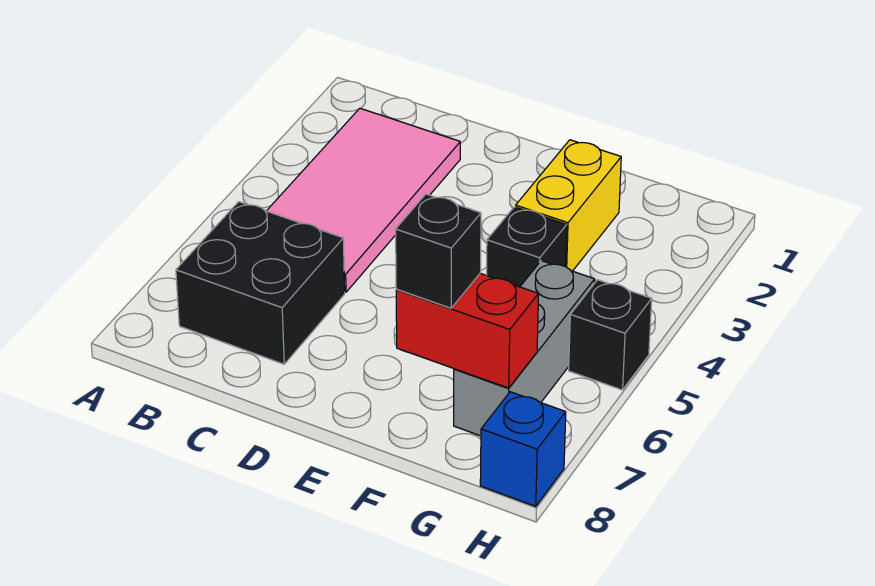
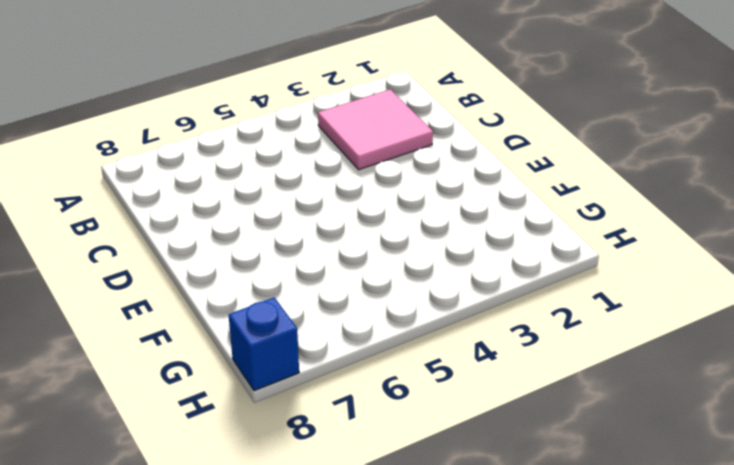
pink 2x2 tile [318,89,433,170] -> pink 2x4 tile [267,108,460,292]
none -> black 2x2 brick [176,202,345,364]
none -> yellow 1x2 brick [516,140,621,271]

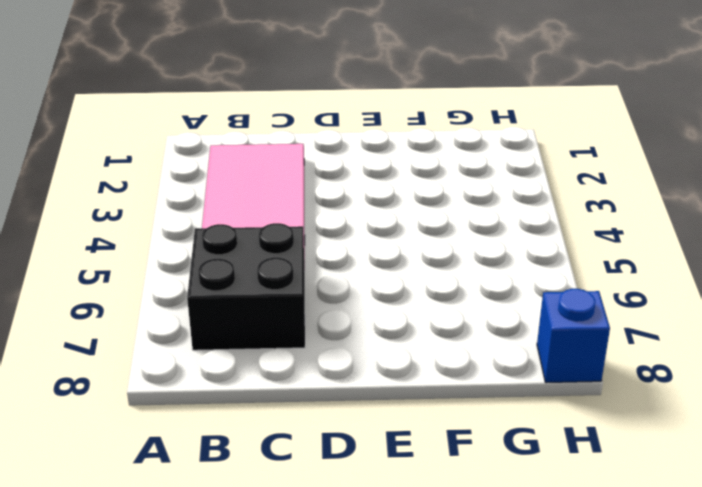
none -> yellow 1x2 brick [516,140,621,271]
none -> black 1x1 brick [487,207,567,287]

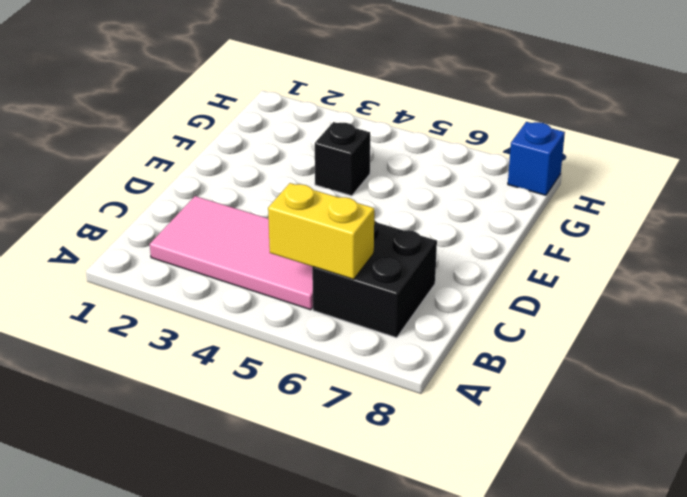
yellow 1x2 brick [268,183,374,279] -> yellow 1x2 brick moved to [516,140,621,271]
none -> grey 1x3 brick [454,261,595,436]
none -> black 1x1 brick [569,280,652,390]

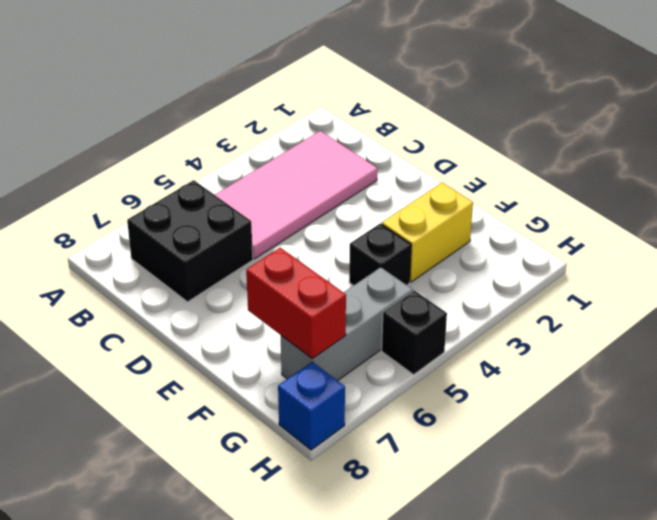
none -> black 1x1 brick [396,194,481,308]

